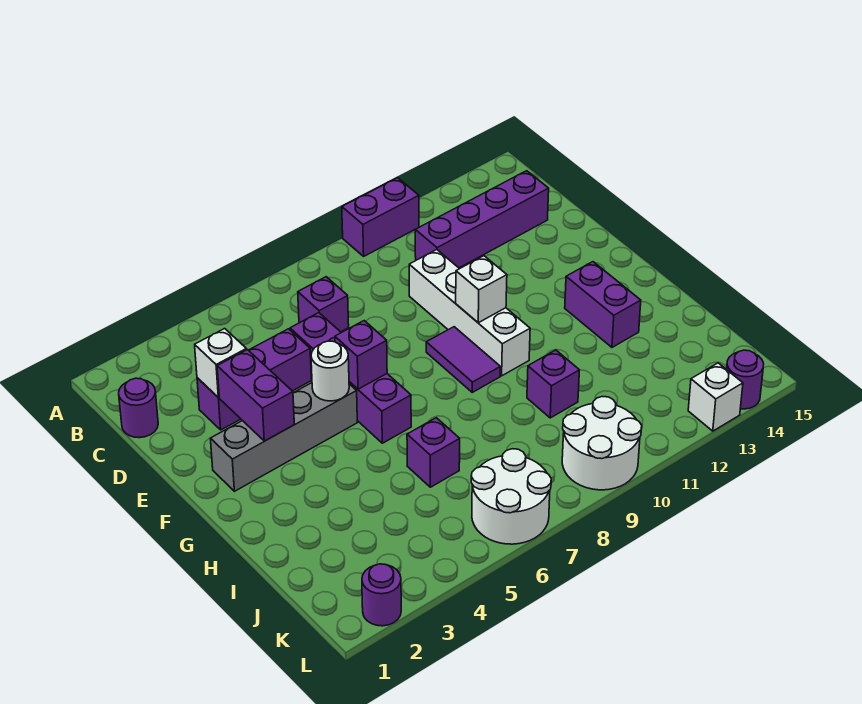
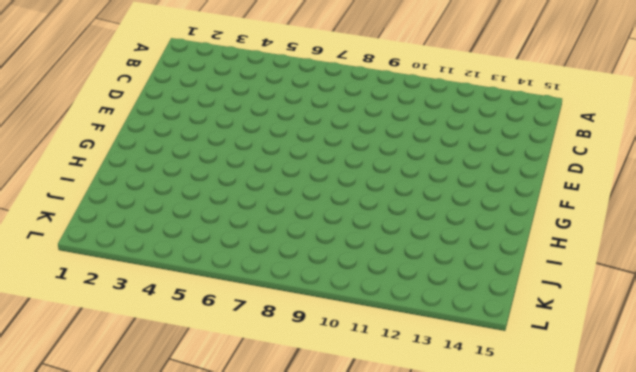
none -> purple 1x2 brick [342,178,419,256]
none -> purple 1x1 round brick [119,378,158,438]
none -> purple 1x1 brick [298,277,349,332]

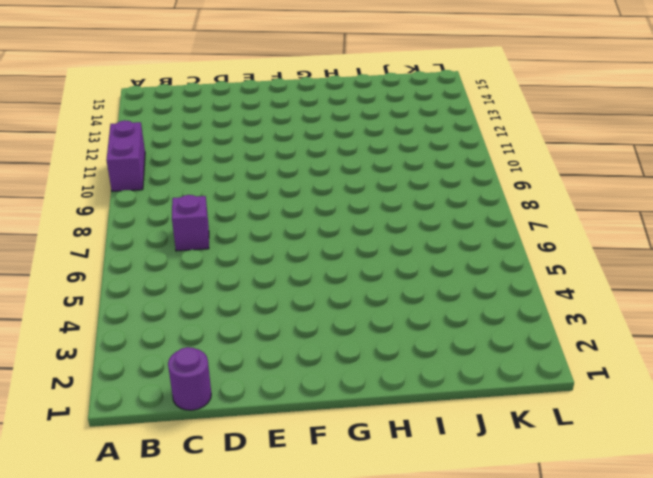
none -> purple 1x4 brick [415,171,549,268]
none -> purple 1x3 brick [197,329,311,430]
none -> purple 1x4 brick [290,313,411,443]

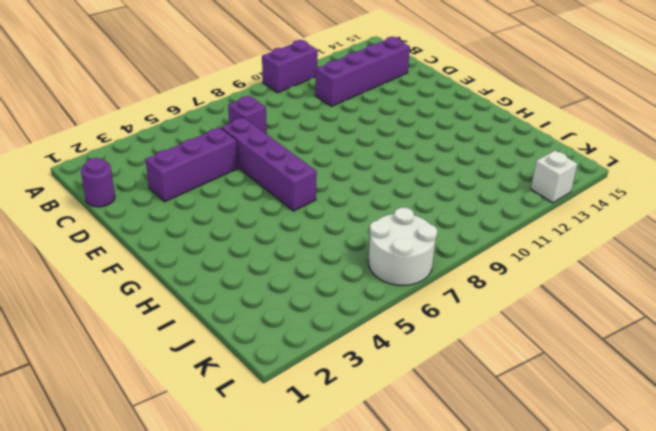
none -> white 1x4 brick [409,250,530,376]
none -> grey 1x4 brick [210,383,357,491]
none -> purple 1x2 tile [426,327,500,392]

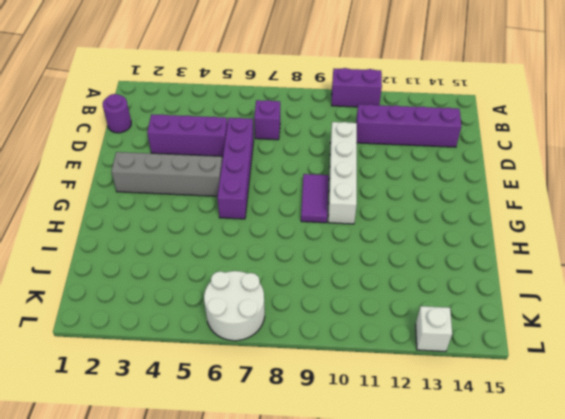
none -> purple 1x2 brick [565,262,641,347]
none -> purple 1x1 brick [407,418,460,487]
none -> purple 1x1 brick [527,350,579,418]

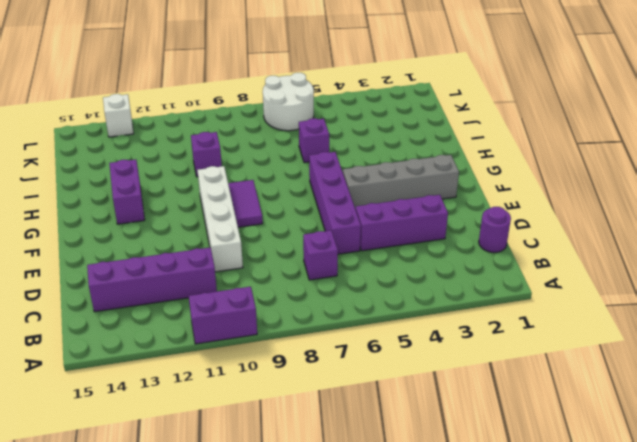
none -> white 2x2 round brick [562,397,642,490]
none -> purple 1x1 round brick [362,564,401,626]
none -> purple 1x1 round brick [727,350,764,409]

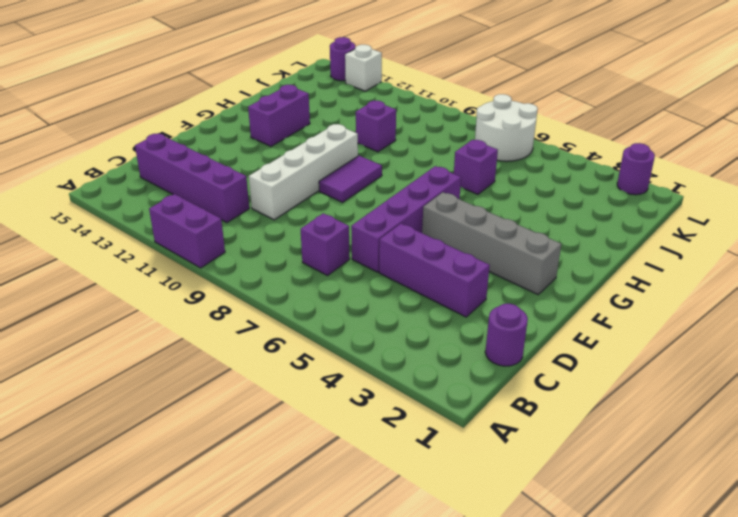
none -> white 2x2 round brick [562,397,642,490]
none -> white 1x1 brick [195,329,246,398]
none -> purple 1x2 brick [217,350,294,441]

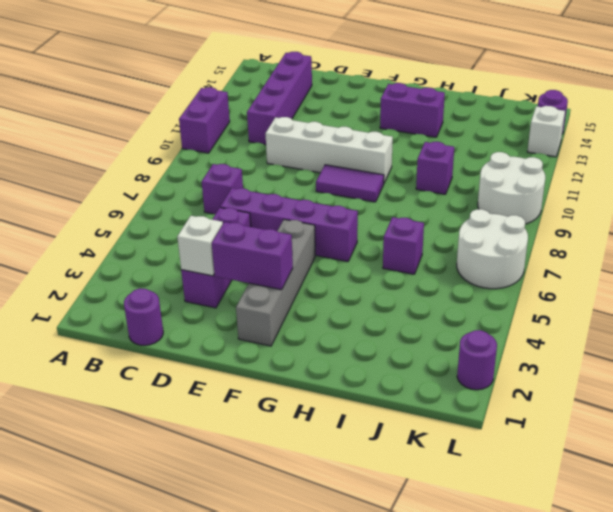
none -> white 1x1 round brick [311,341,349,401]
none -> purple 1x1 brick [335,321,387,389]
none -> white 1x1 brick [456,256,507,323]

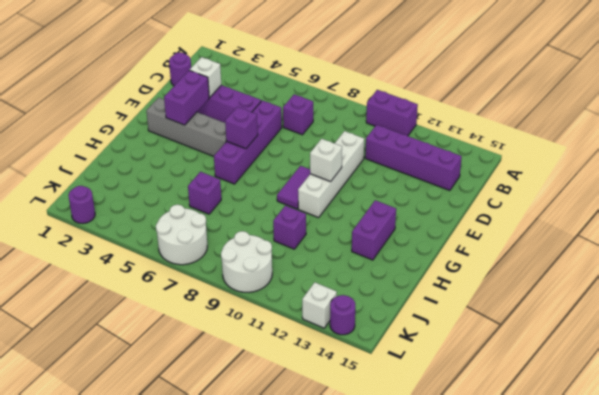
none -> white 1x1 round brick [311,341,349,401]

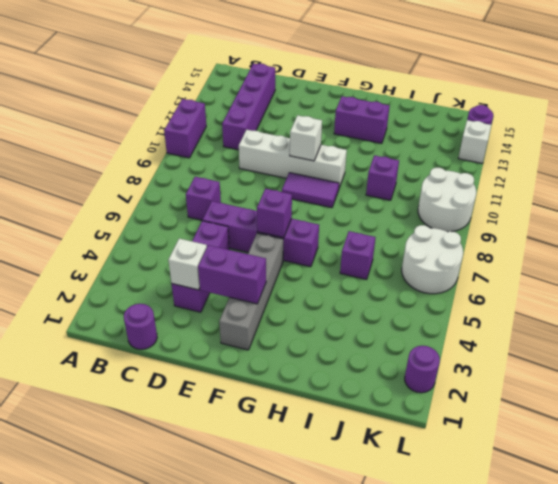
none -> white 1x1 round brick [311,341,349,401]

